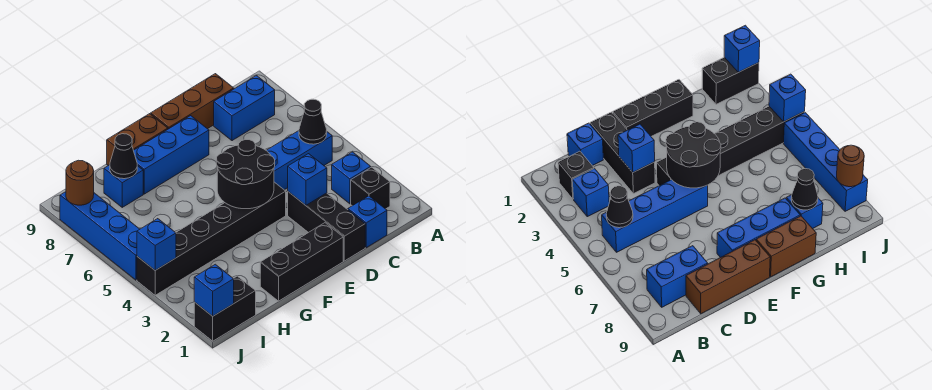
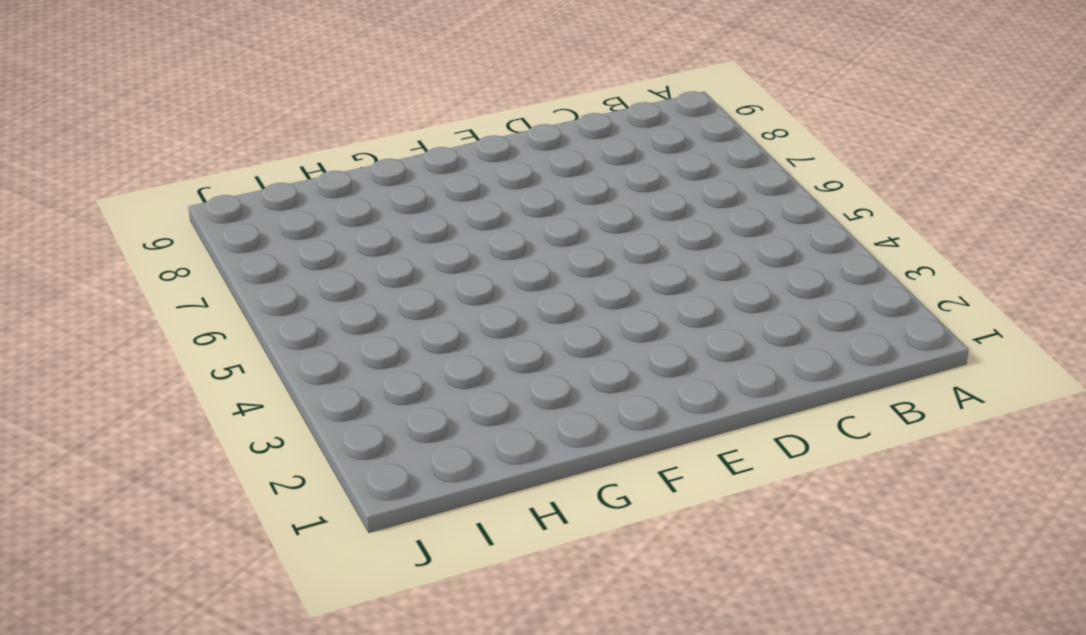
none -> black 1x1 brick [351,167,390,209]
none -> blue 1x1 brick [332,152,371,204]
none -> blue 1x4 brick [266,131,332,190]

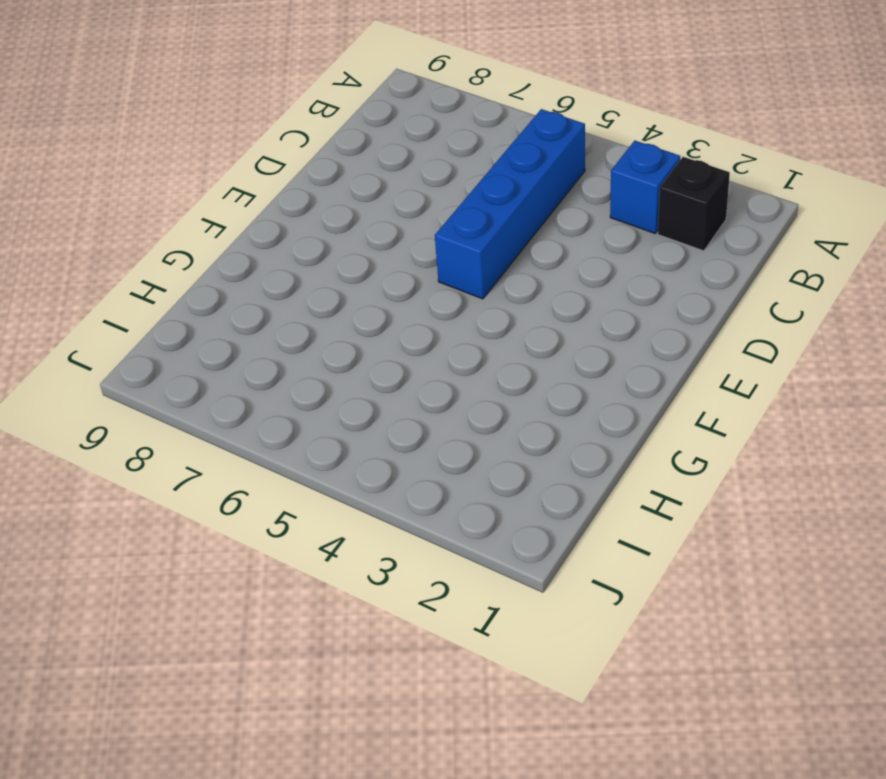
none -> blue 1x2 brick [214,76,275,141]
none -> blue 1x1 brick [348,196,387,248]
none -> brown 1x3 brick [151,74,234,129]

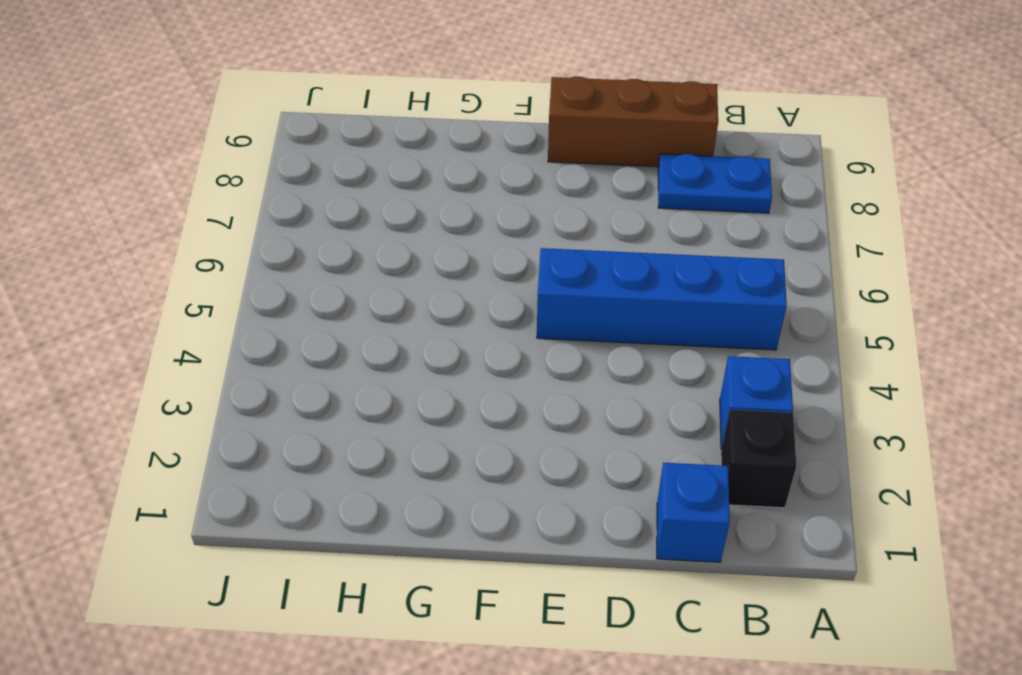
blue 1x2 plate [658,154,772,213] -> blue 1x2 brick [214,76,275,141]
none -> black 1x3 brick [288,192,365,261]
none -> black 1x3 brick [260,223,343,301]
none -> black 1x6 brick [137,182,286,295]

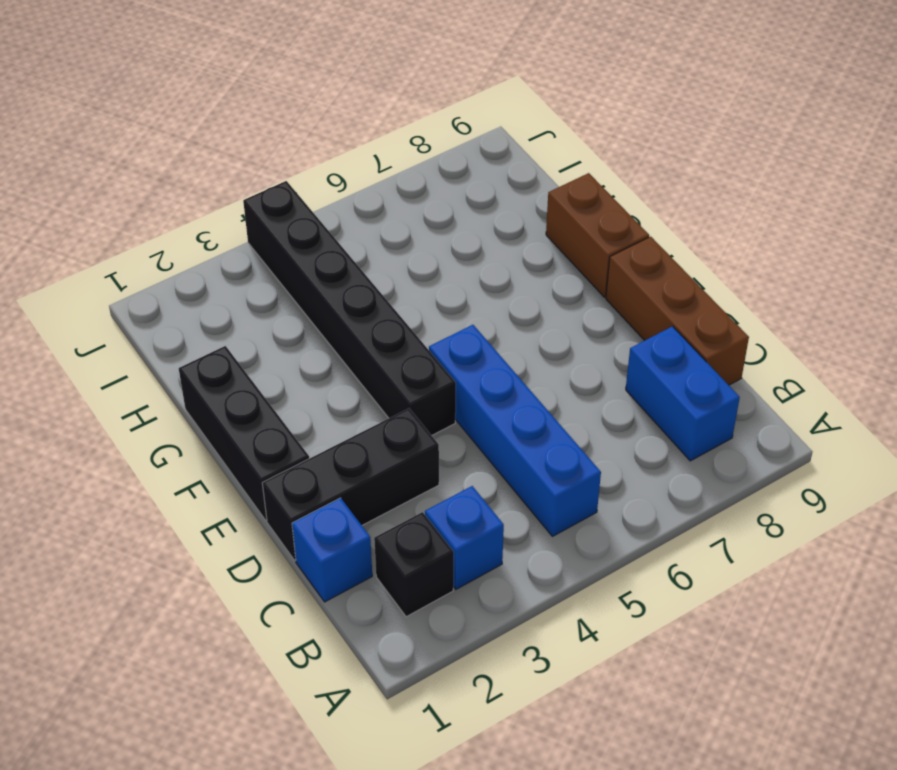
none -> blue 1x3 brick [133,116,209,194]
none -> blue 1x1 brick [104,165,143,207]
none -> black 1x2 brick [194,276,256,341]

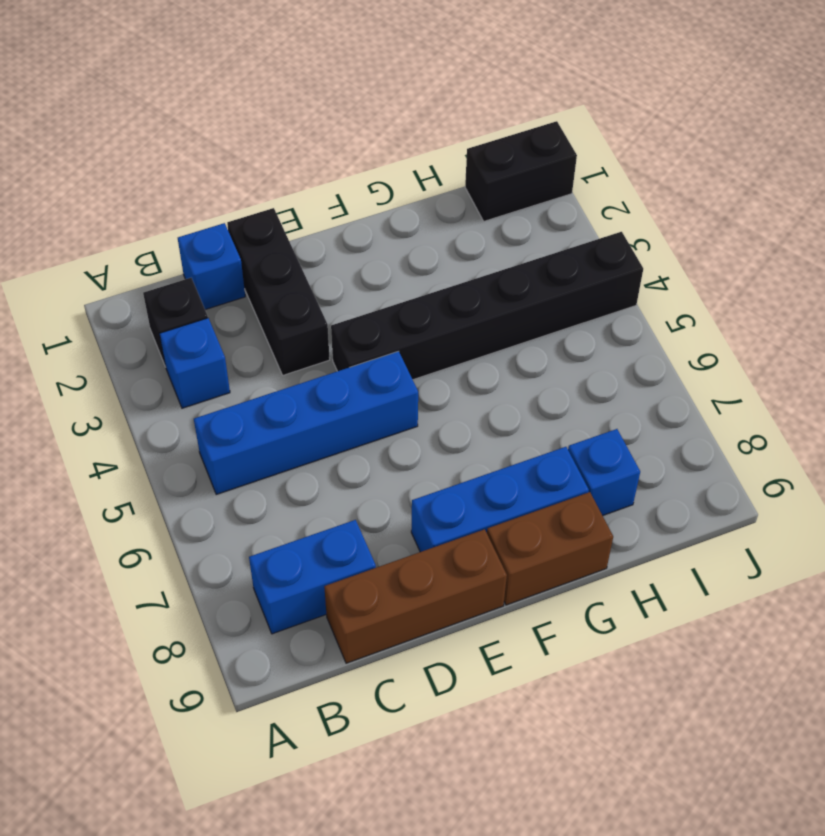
none -> black 1x3 brick [260,223,343,301]
none -> blue 1x4 brick [60,192,140,280]
none -> black 1x1 cone [299,99,327,144]

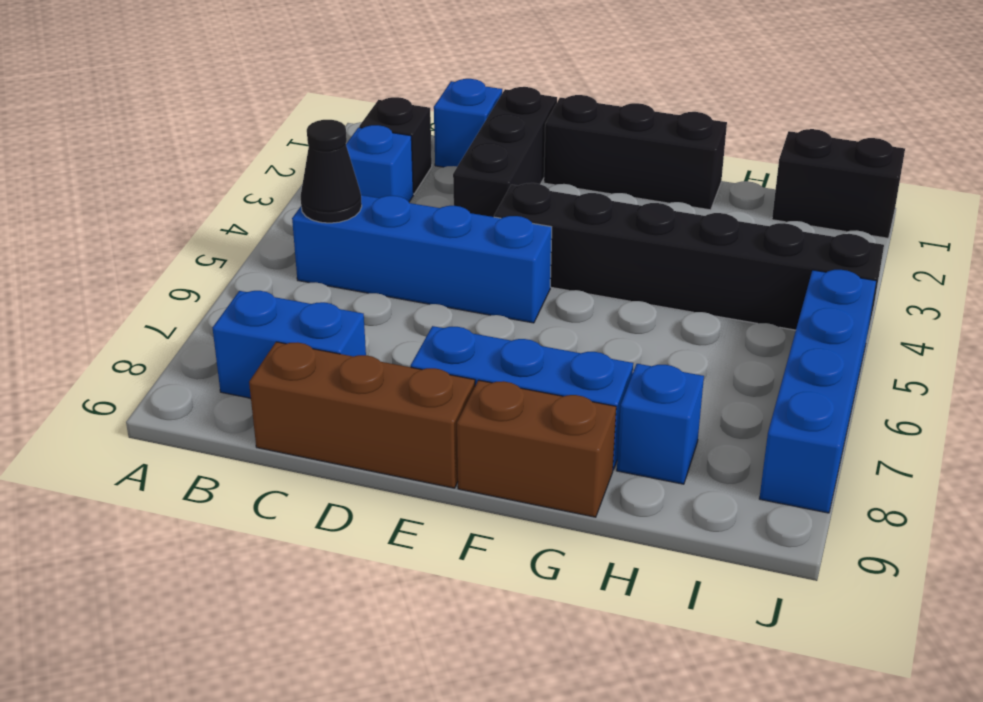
none -> blue 1x1 brick [288,154,327,205]
none -> black 2x2 round brick [216,140,275,209]
none -> black 1x1 cone [110,134,137,179]

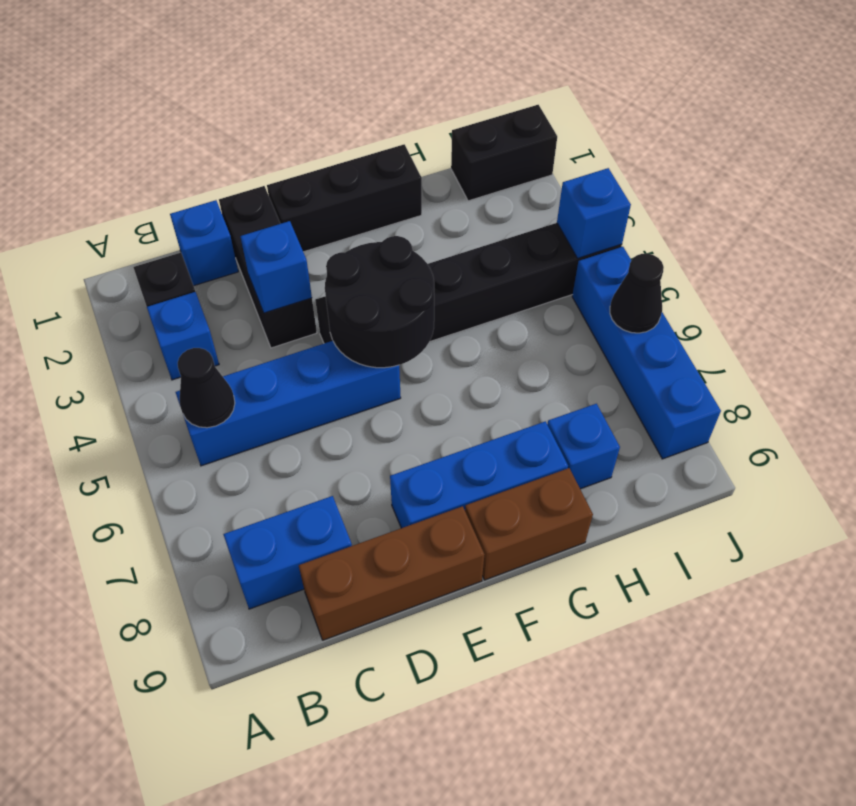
black 1x1 cone [610,254,664,333] -> black 1x1 cone moved to [110,134,137,179]
none -> blue 1x1 brick [194,264,234,316]
none -> brown 1x1 round brick [66,160,94,205]

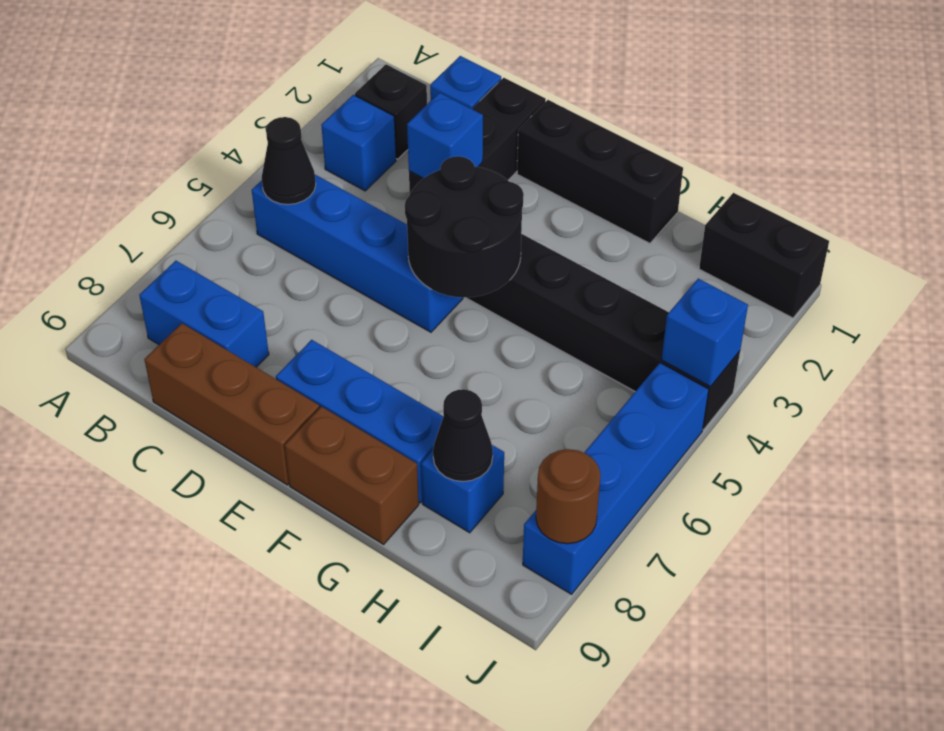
none -> blue 1x1 brick [194,264,234,316]

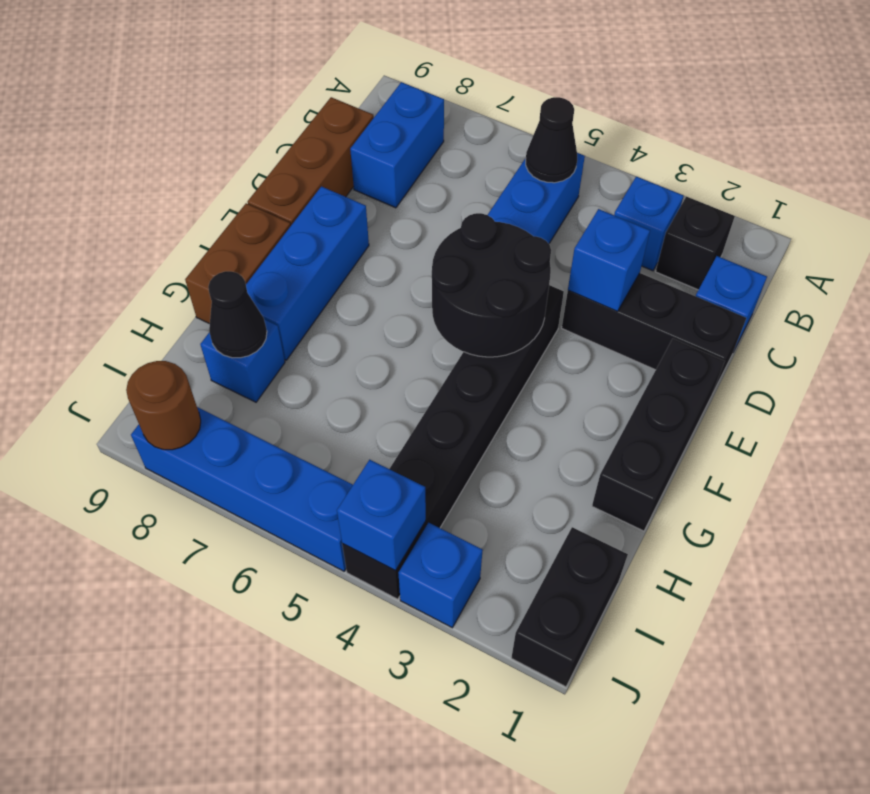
blue 1x1 brick [399,523,483,628] -> blue 1x1 brick moved to [194,264,234,316]

